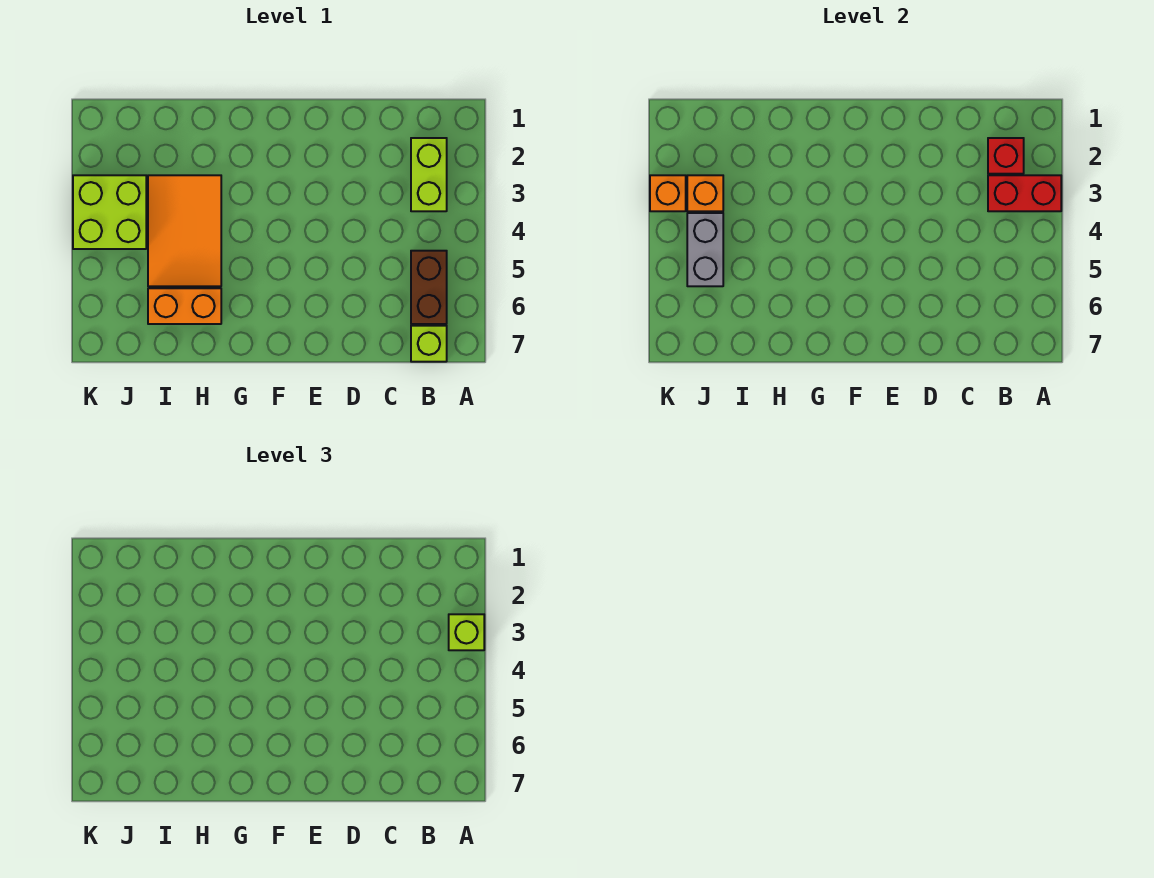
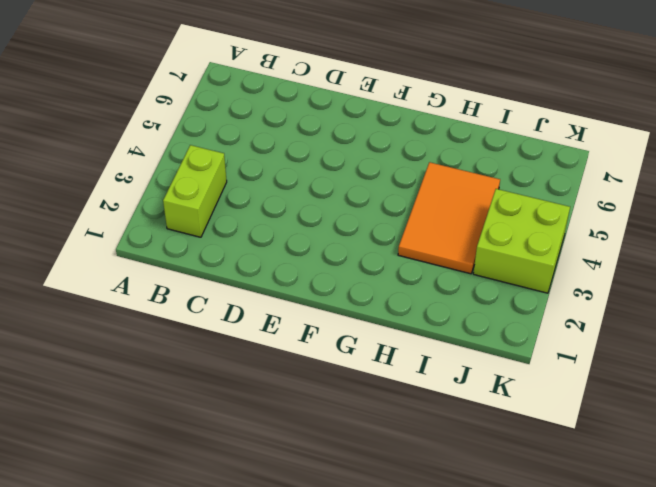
none -> brown 1x2 brick [411,251,447,324]
none -> lime 1x1 brick [411,326,447,362]
none -> orange 1x2 brick [148,288,221,324]

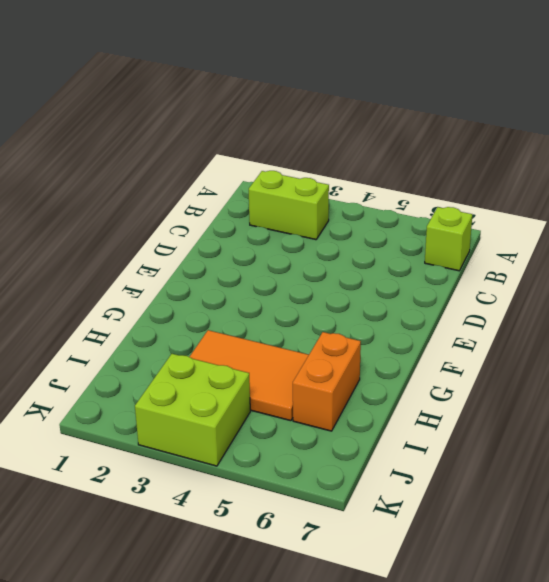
none -> brown 1x2 brick [411,251,447,324]
none -> red 1x2 brick [988,175,1061,211]
none -> red 1x1 brick [988,138,1024,174]

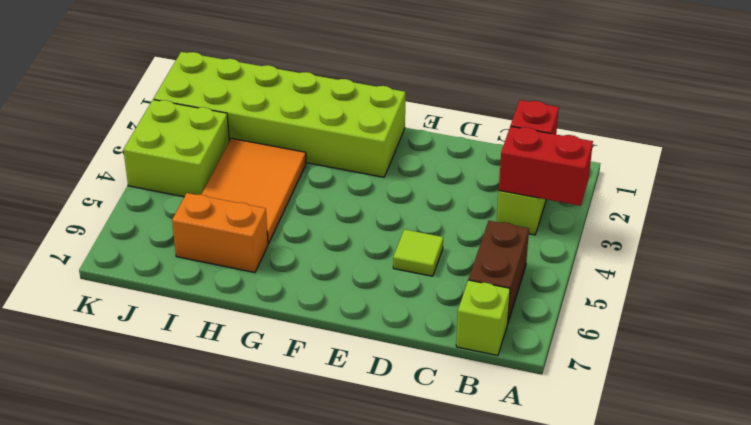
lime 1x1 tile [393,229,443,276] -> none
lime 2x6 brick [153,52,405,177] -> none
none -> orange 1x1 brick [687,175,723,211]
none -> grey 1x2 brick [687,213,723,286]
none -> orange 1x1 brick [650,175,686,211]

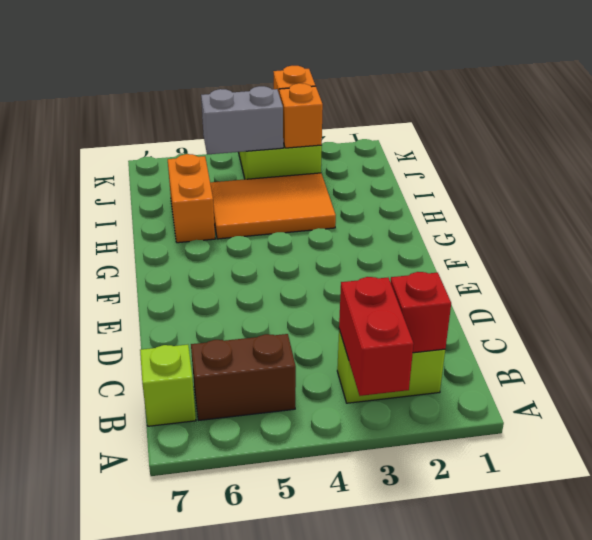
none -> lime 1x1 brick [449,614,484,650]

